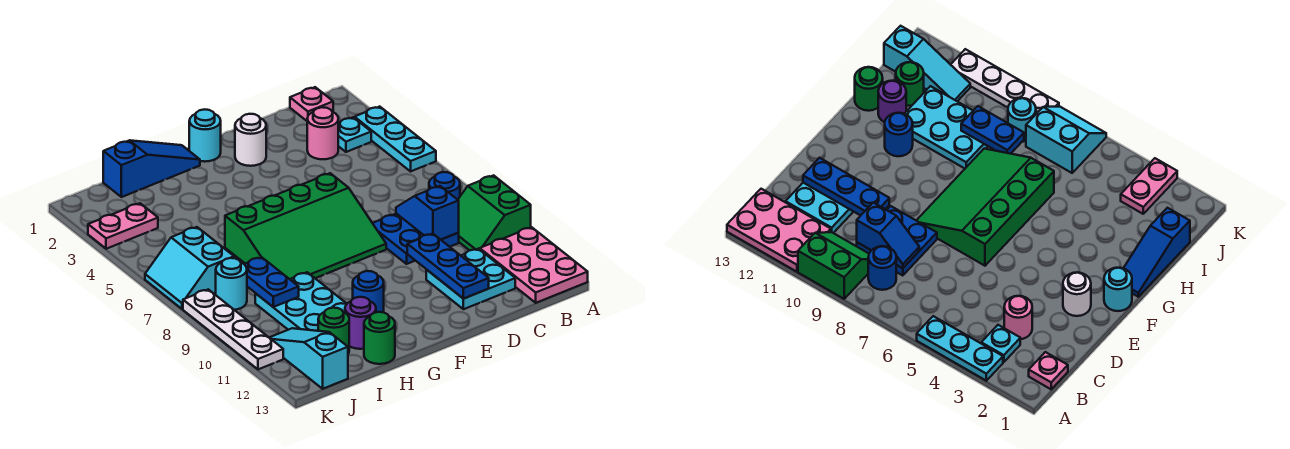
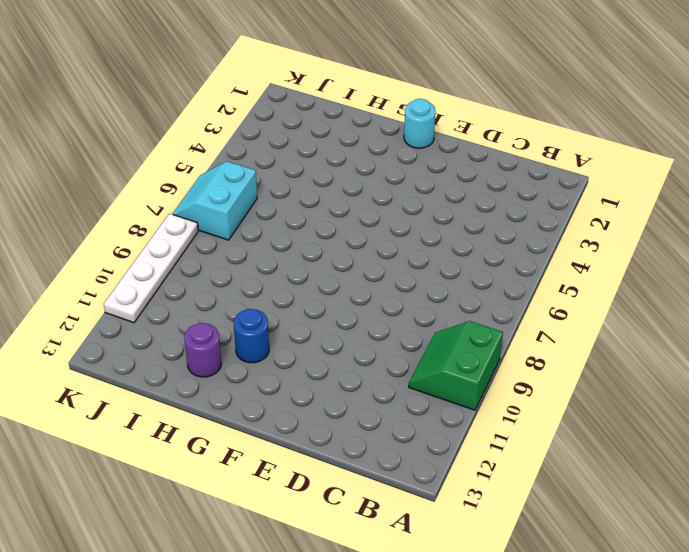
none -> cyan 1x3 plate [354,107,436,171]
none -> pink 2x3 plate [480,227,588,303]
none -> pink 1x1 plate [290,87,333,121]

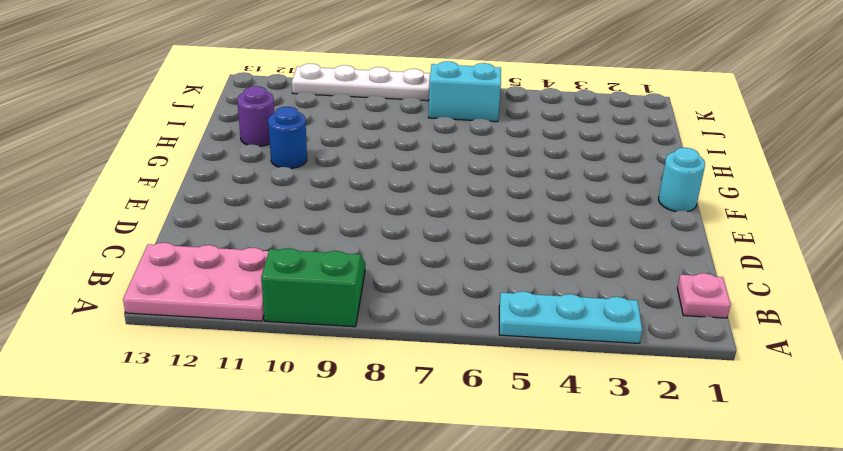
none -> cyan 1x1 plate [338,117,371,152]
none -> blue 1x1 round brick [429,172,460,200]
none -> pink 1x1 round brick [307,107,338,159]

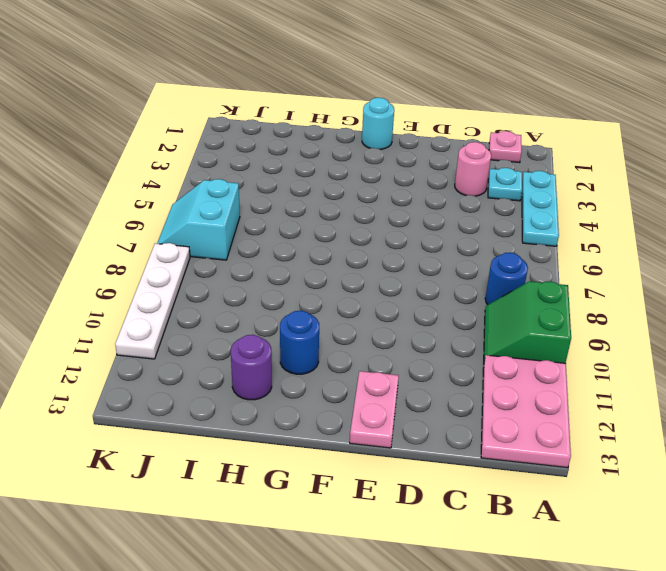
pink 1x2 plate [350,371,399,448] -> pink 1x2 plate turned to [88,203,158,249]
none -> blue 2x2 plate [373,214,459,264]
none -> cyan 2x2 plate [426,249,515,309]
none -> white 1x1 round brick [235,114,266,166]

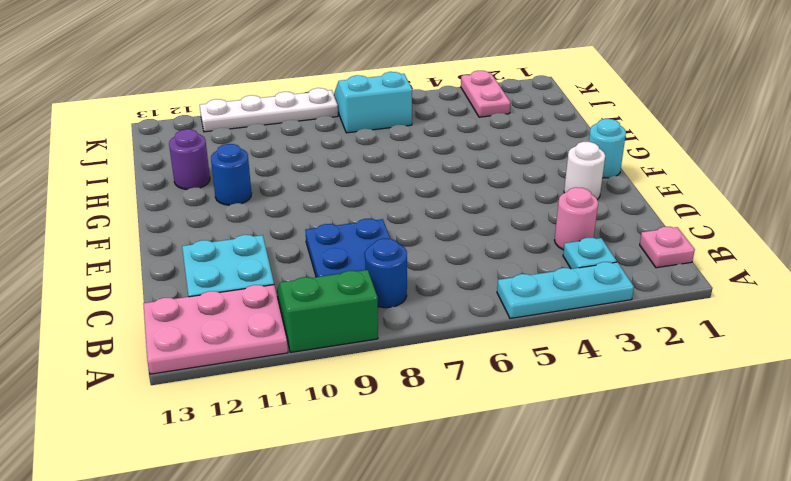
none -> green 3x4 slope [225,173,386,279]
none -> blue 1x3 slope [103,140,200,197]
none -> cyan 2x3 plate [255,272,347,331]

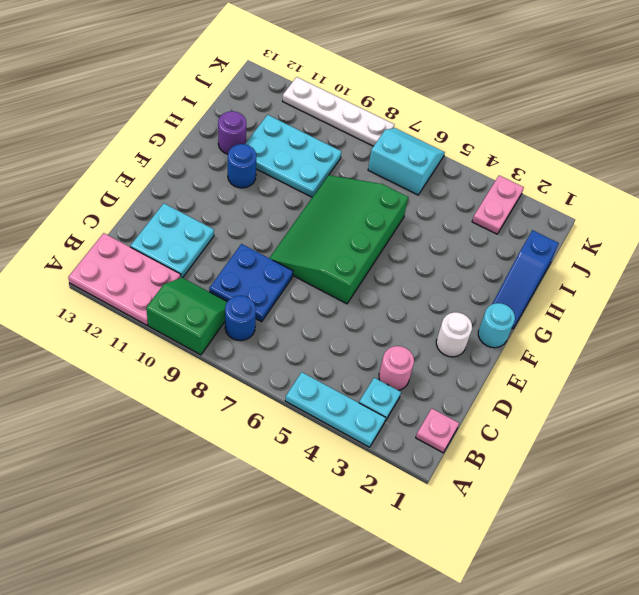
none -> green 1x1 round brick [364,312,395,364]
none -> green 1x1 round brick [318,308,349,354]
none -> cyan 1x1 round brick [216,258,247,310]

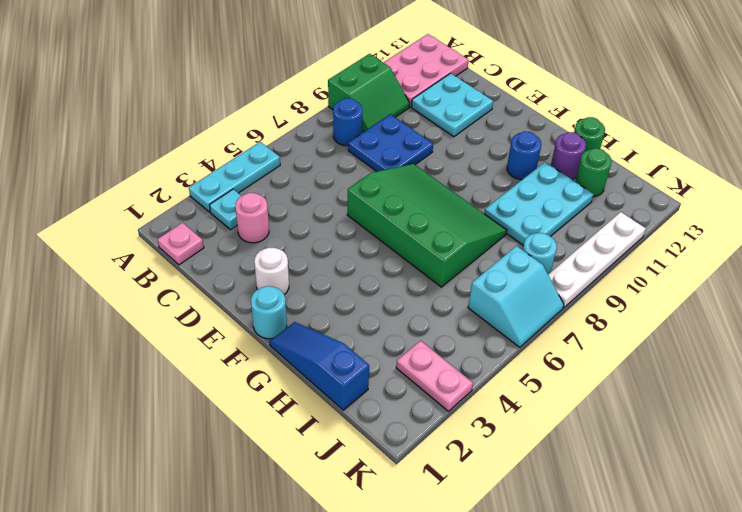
none -> cyan 1x3 slope [269,328,348,389]
none -> blue 1x2 slope [396,186,459,240]
none -> blue 1x3 plate [407,234,489,299]

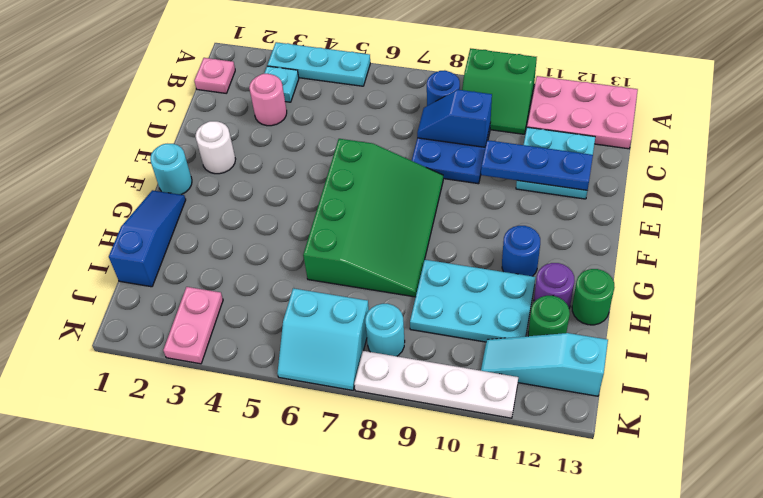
none -> blue 1x2 plate [244,257,299,307]

